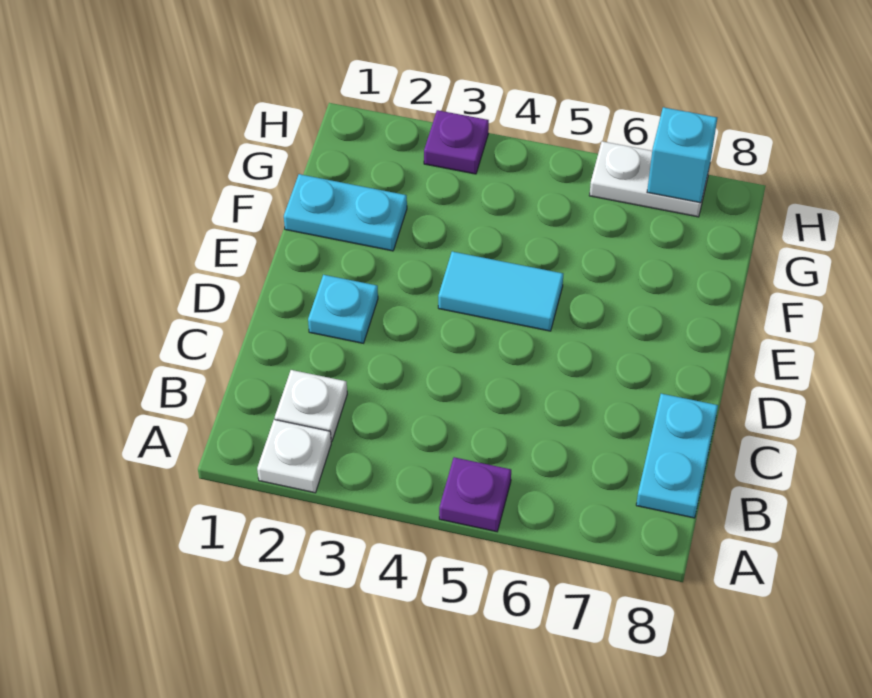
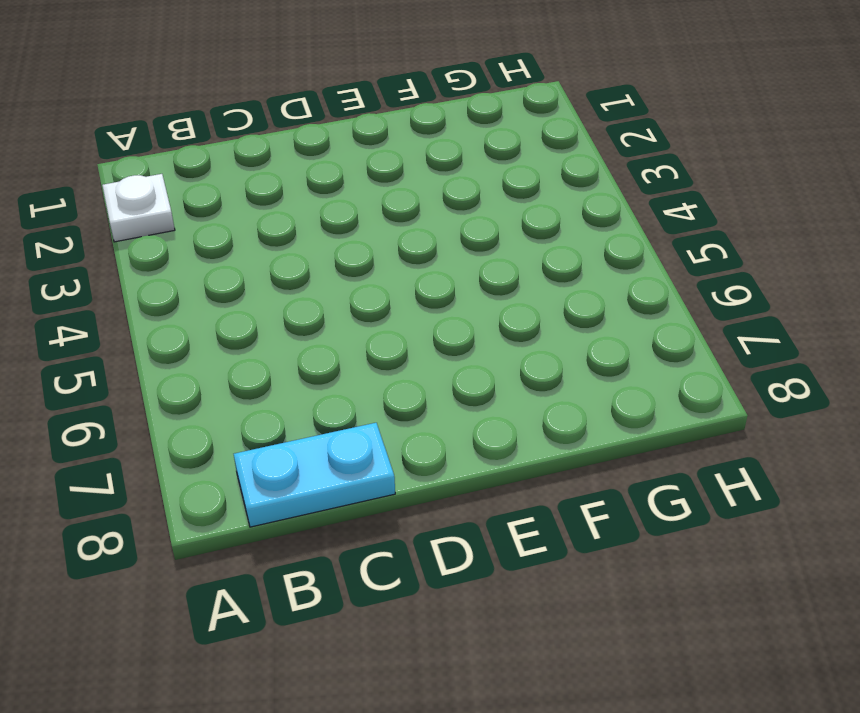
none -> purple 1x1 plate [439,457,511,532]
none -> white 1x1 plate [275,370,347,441]

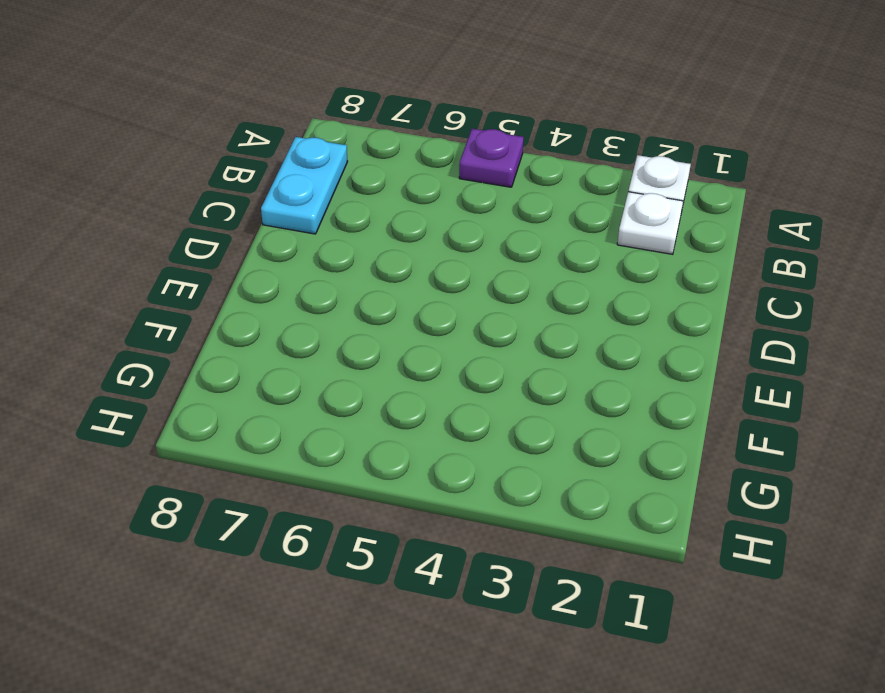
none -> cyan 1x1 plate [308,275,378,343]
none -> cyan 1x2 tile [438,252,563,331]

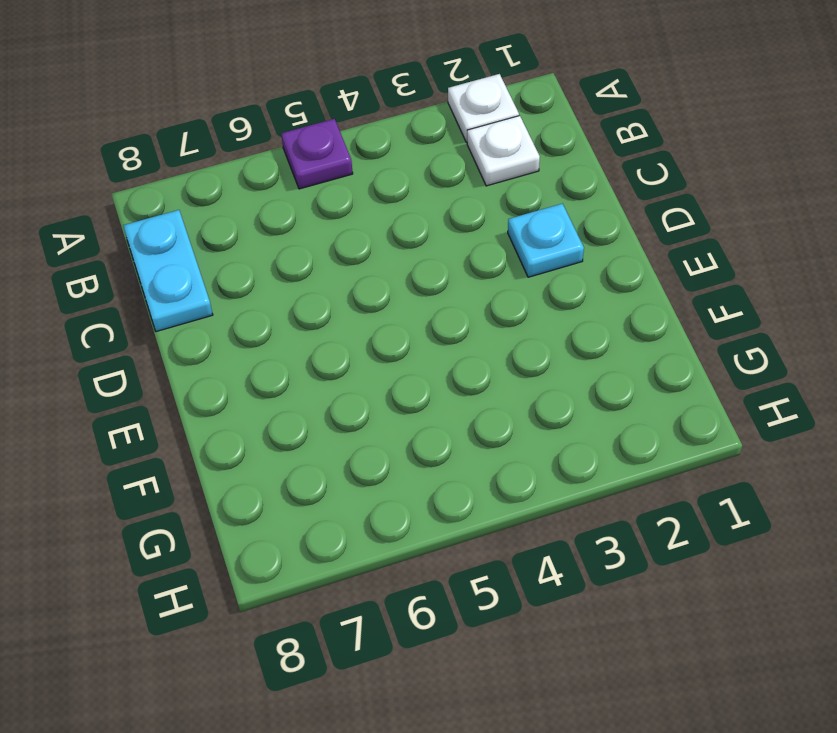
none -> cyan 1x2 tile [438,252,563,331]
none -> cyan 1x2 plate [284,174,407,251]

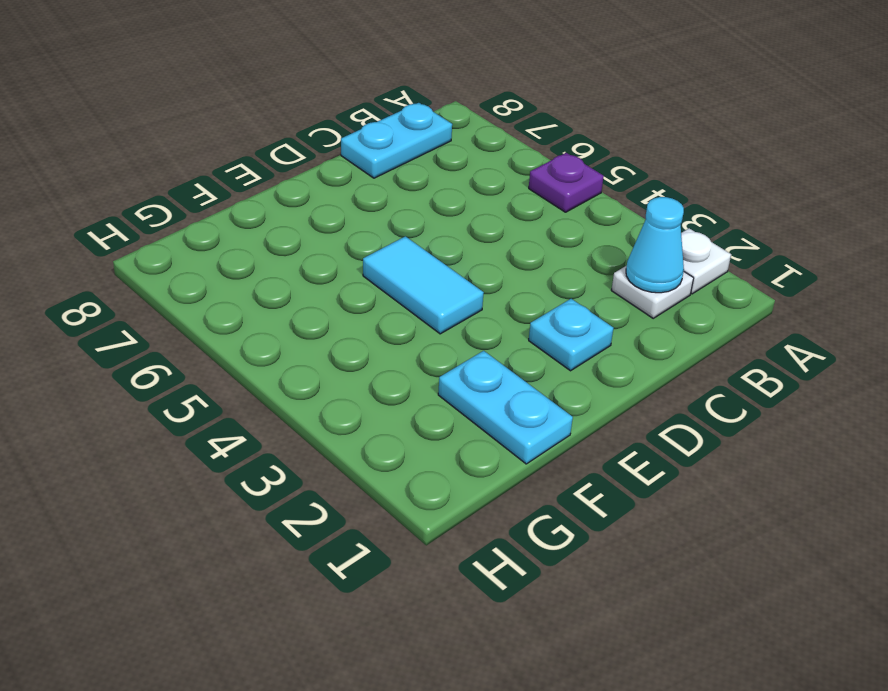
cyan 1x1 cone [626,197,684,293] -> none
none -> purple 1x1 plate [424,110,489,174]
none -> white 1x2 plate [589,141,710,217]

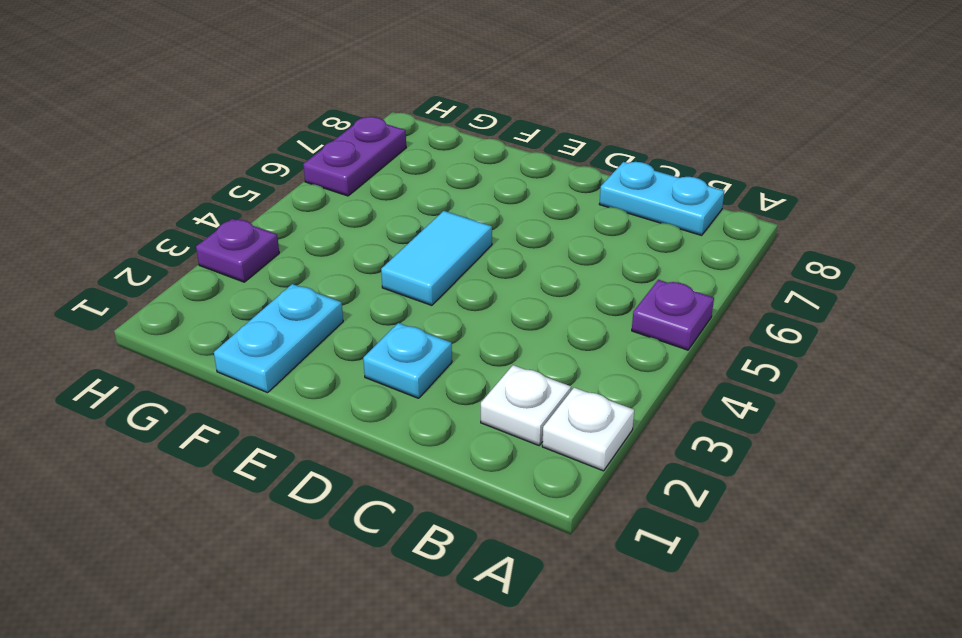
purple 1x2 plate [303,117,406,196] -> white 1x2 plate [589,141,710,217]
none -> cyan 1x1 brick [647,107,717,203]

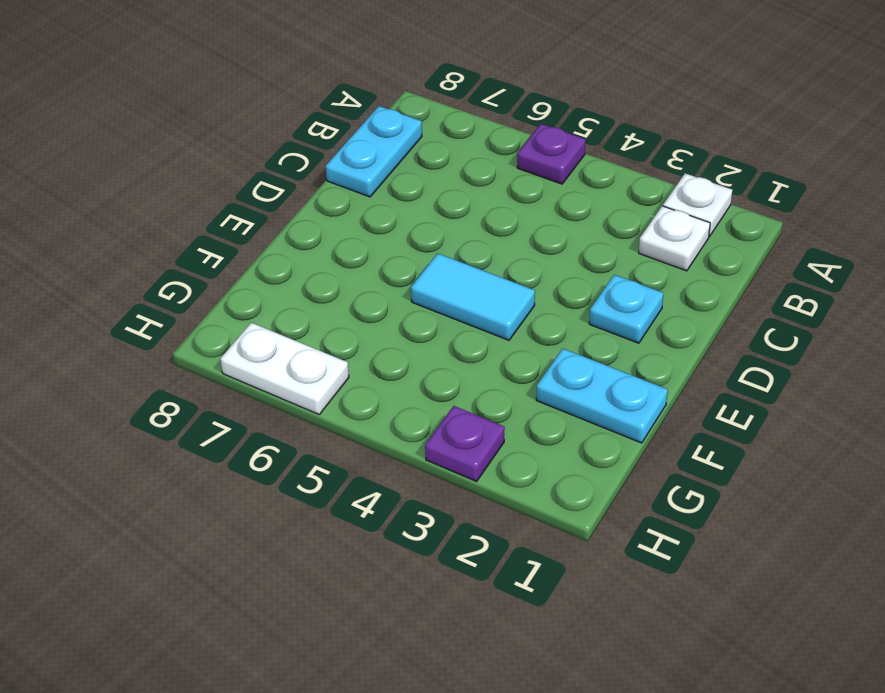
none -> cyan 1x1 brick [647,107,717,203]

